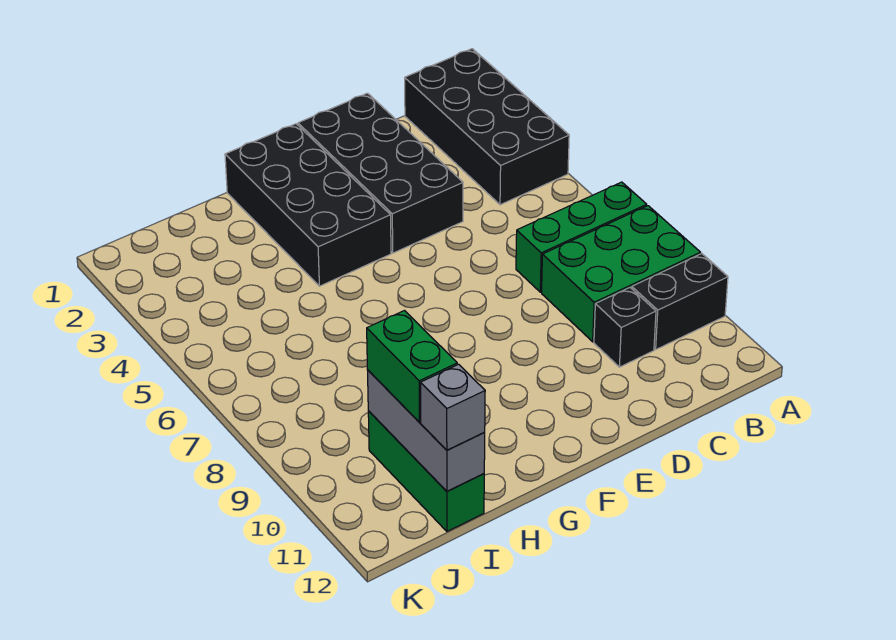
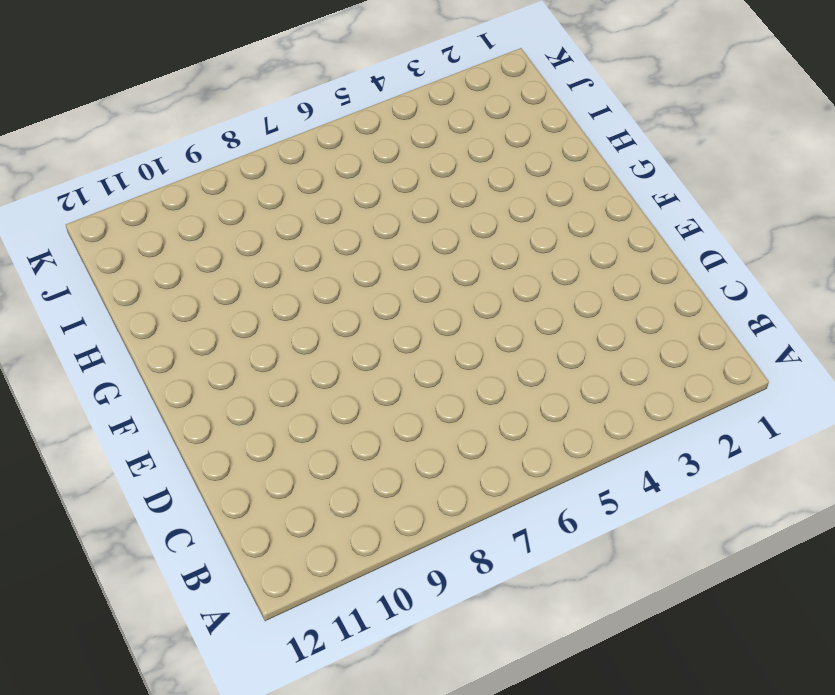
none -> black 2x4 brick [405,49,569,205]
none -> green 1x3 brick [516,182,647,292]

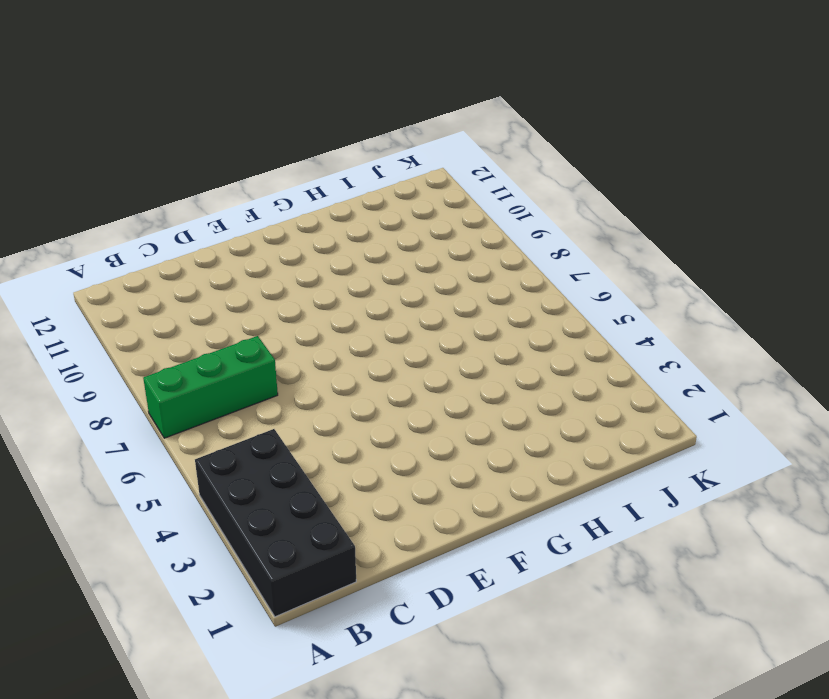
none -> green 2x3 brick [542,206,700,342]
none -> black 1x2 brick [632,254,728,349]

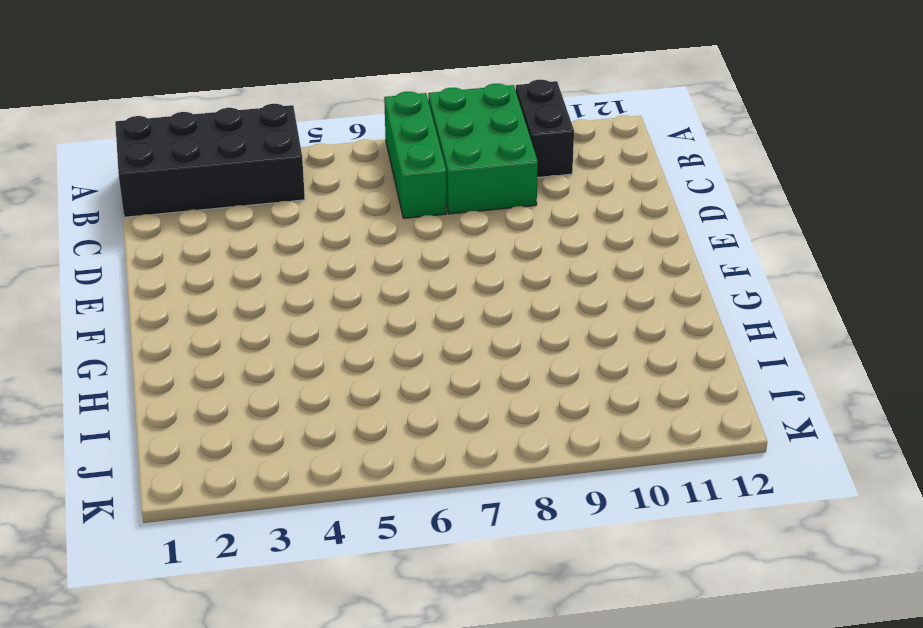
none -> black 1x1 brick [594,288,656,367]
none -> black 2x4 brick [298,93,463,253]

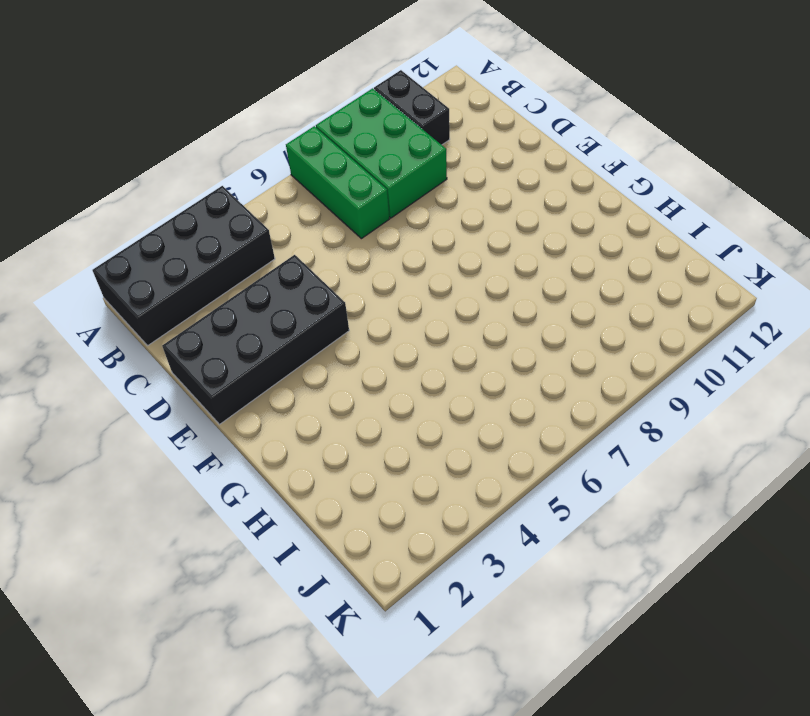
none -> black 1x1 brick [594,288,656,367]
none -> black 2x4 brick [225,124,391,286]

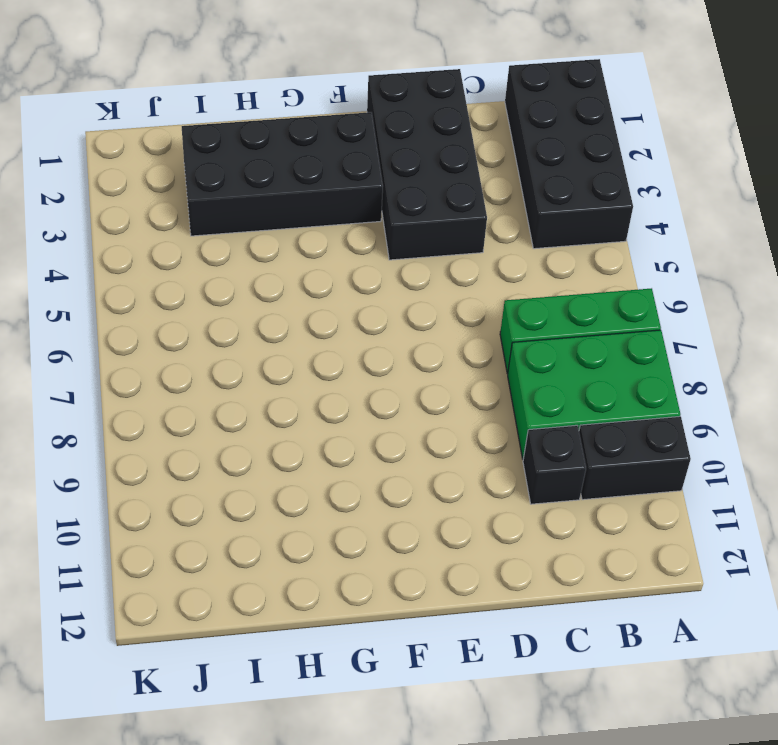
black 2x4 brick [182,112,383,236] -> black 2x4 brick turned to [225,124,391,286]
none -> green 1x3 brick [368,411,484,531]
none -> grey 1x3 brick [368,370,485,491]

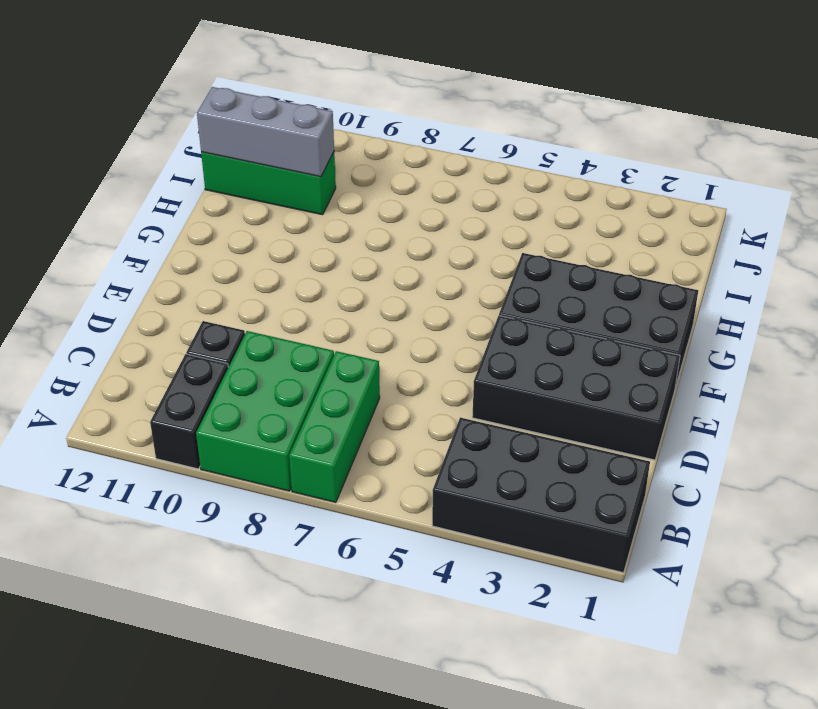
none -> green 1x2 brick [367,311,457,422]
none -> grey 1x1 brick [421,364,485,450]

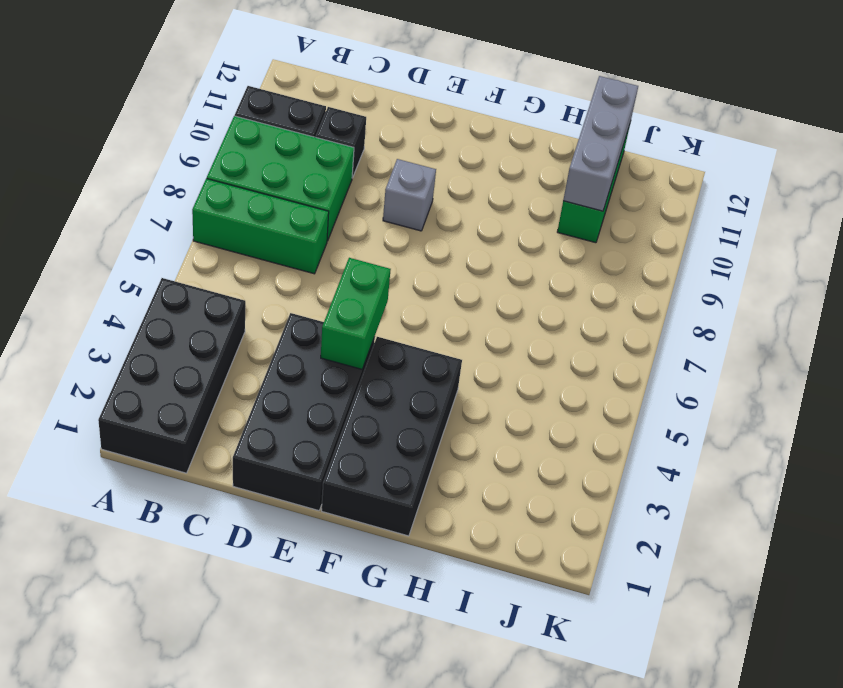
green 1x2 brick [321,258,391,369] -> green 1x2 brick moved to [367,311,457,422]
grey 1x1 brick [383,159,436,231] -> grey 1x1 brick moved to [421,364,485,450]

